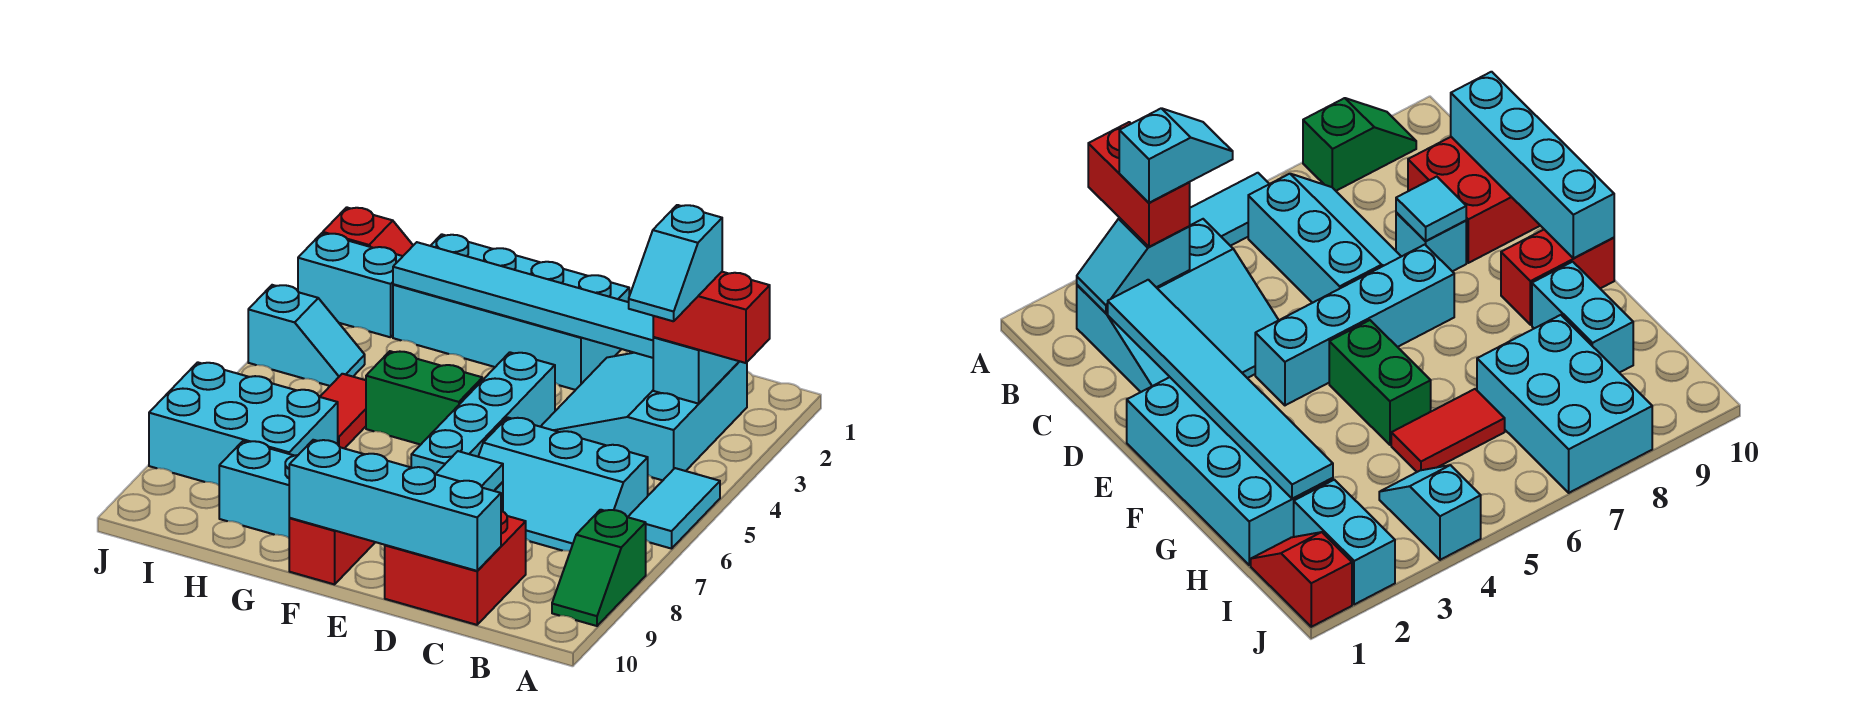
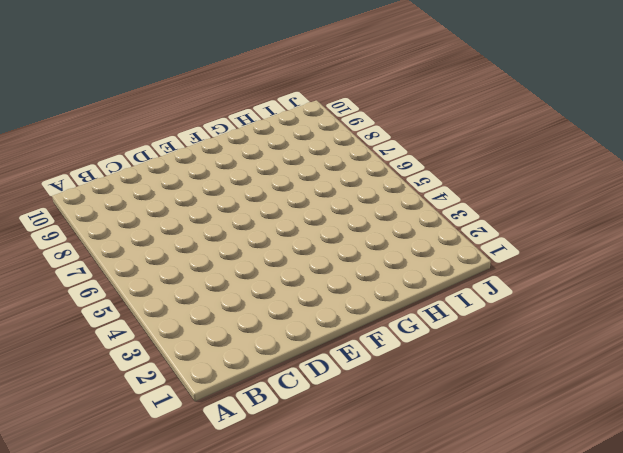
none -> cyan 1x2 tile [628,468,720,549]
none -> green 1x2 slope [552,510,646,626]
none -> cyan 3x3 slope [541,353,747,480]

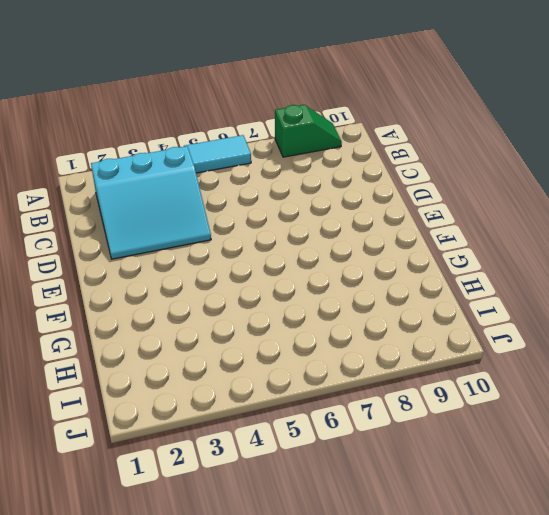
none -> cyan 2x3 slope [478,417,648,551]
none -> red 2x2 brick [385,511,526,625]
none -> cyan 1x1 brick [1396,212,1466,271]

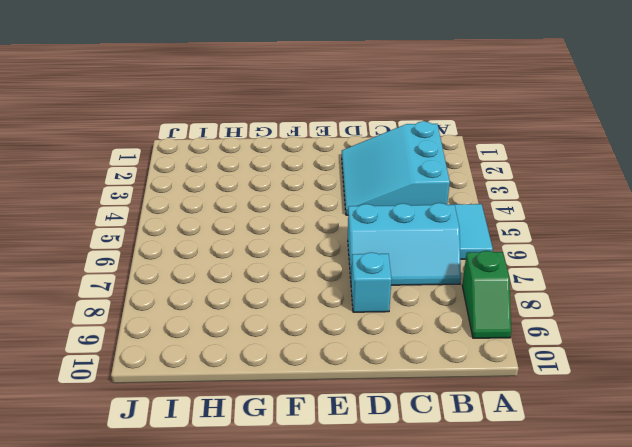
none -> red 2x2 brick [385,511,526,625]
none -> cyan 2x4 brick [393,234,629,390]
none -> cyan 1x4 brick [411,352,555,474]

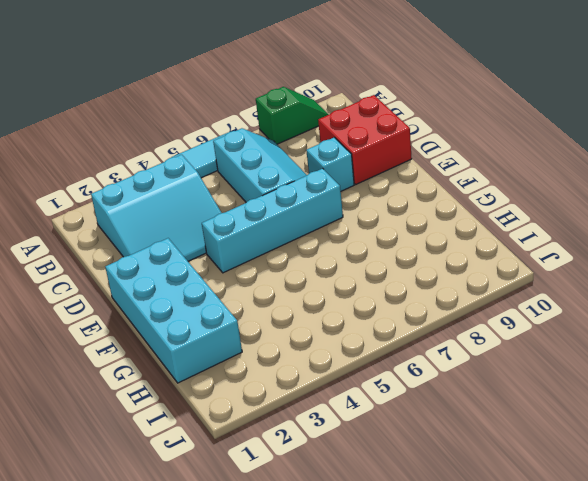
none -> green 1x2 brick [366,351,482,445]
none -> red 1x2 brick [289,518,375,584]
none -> cyan 1x2 brick [219,441,298,538]

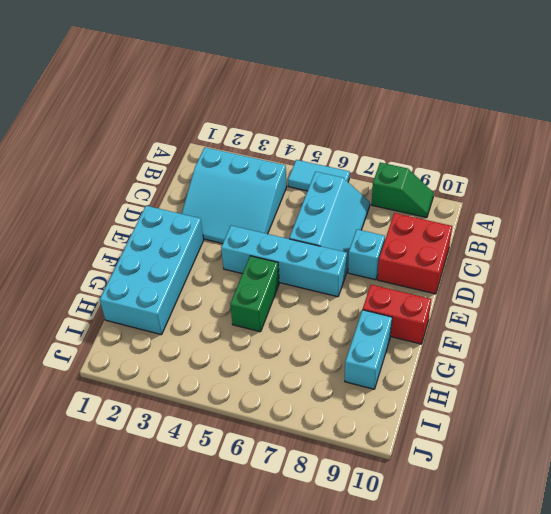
none -> red 1x2 tile [320,374,366,449]
none -> cyan 2x3 brick [149,362,338,485]
none -> red 1x2 slope [323,207,413,256]

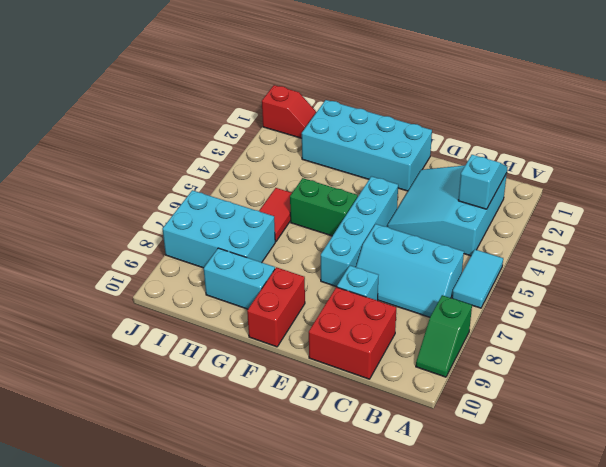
none -> cyan 1x2 brick [298,233,403,337]
none -> cyan 1x2 slope [248,285,365,386]
none -> cyan 1x6 tile [393,242,654,358]

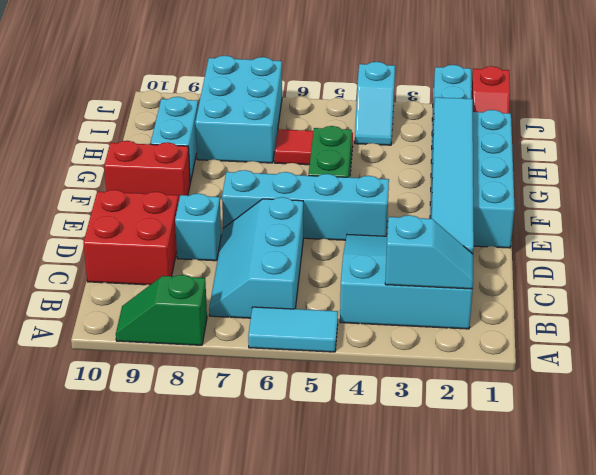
none -> cyan 1x4 brick [289,440,501,571]
none -> cyan 1x1 tile [436,451,503,491]
none -> red 1x2 brick [653,272,770,363]

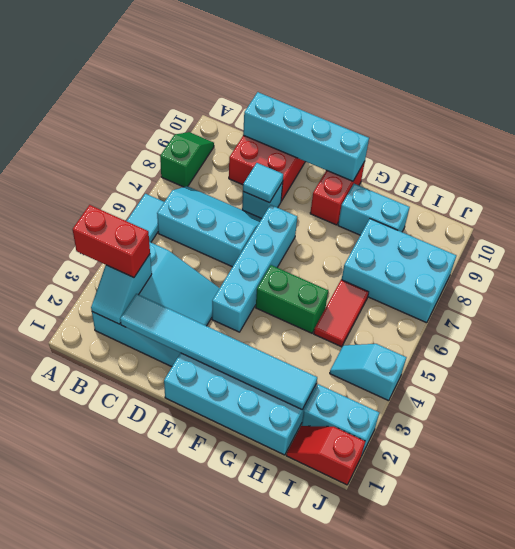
none -> cyan 1x2 slope [629,205,722,321]

